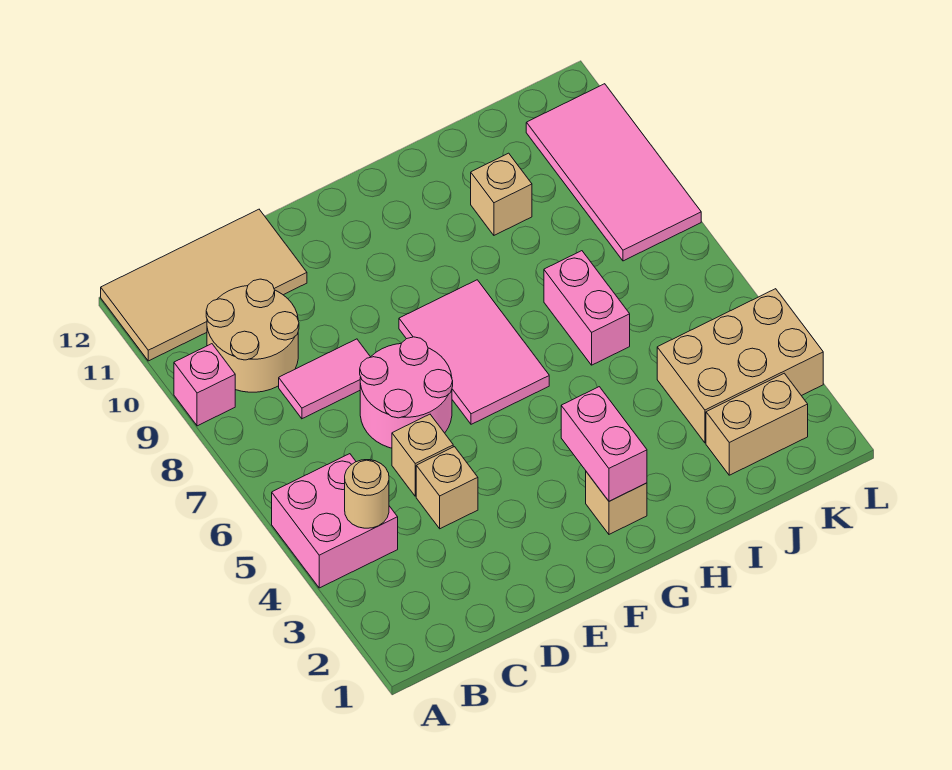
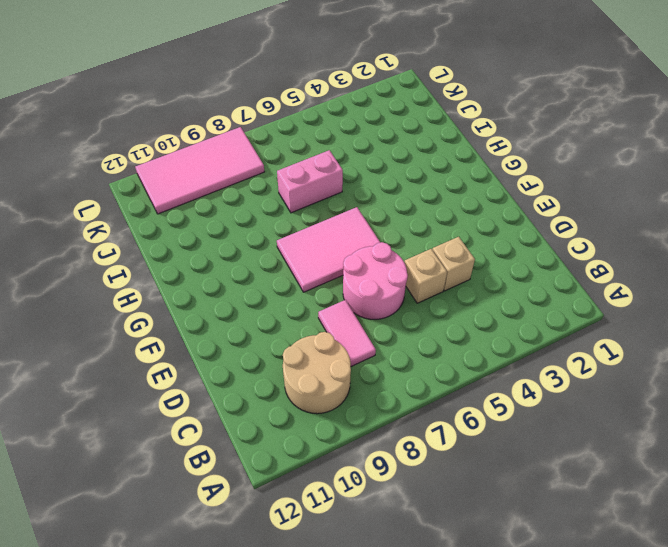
none -> pink 2x2 brick [272,454,398,588]
none -> pink 1x1 brick [174,344,235,426]
none -> tan 2x4 tile [101,209,307,361]

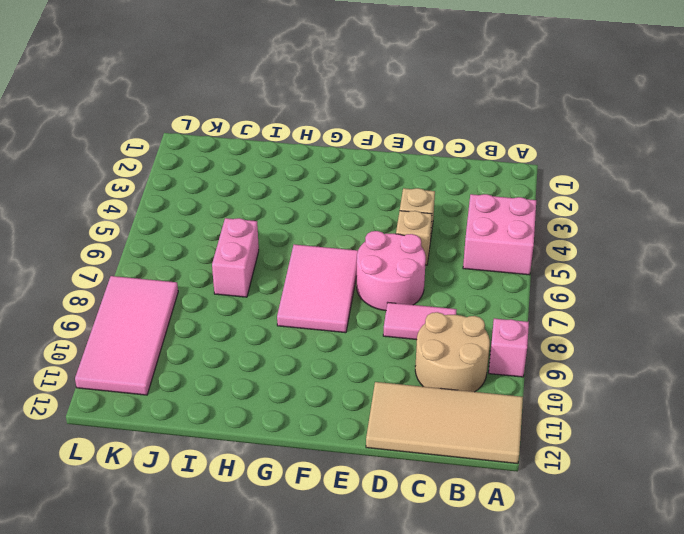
none -> tan 1x1 brick [586,472,647,534]
none -> tan 1x1 brick [471,153,532,235]
none -> tan 1x2 brick [706,373,808,475]

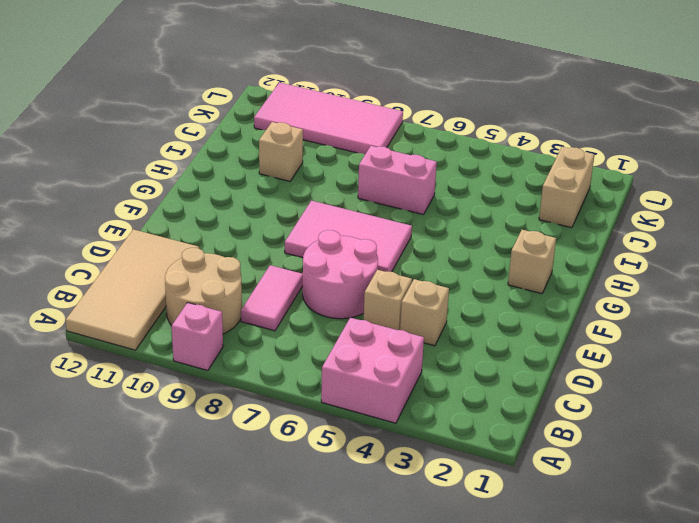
none -> tan 2x3 brick [657,289,823,443]
none -> tan 1x1 round brick [345,460,389,528]
none -> pink 1x2 brick [561,387,647,501]

